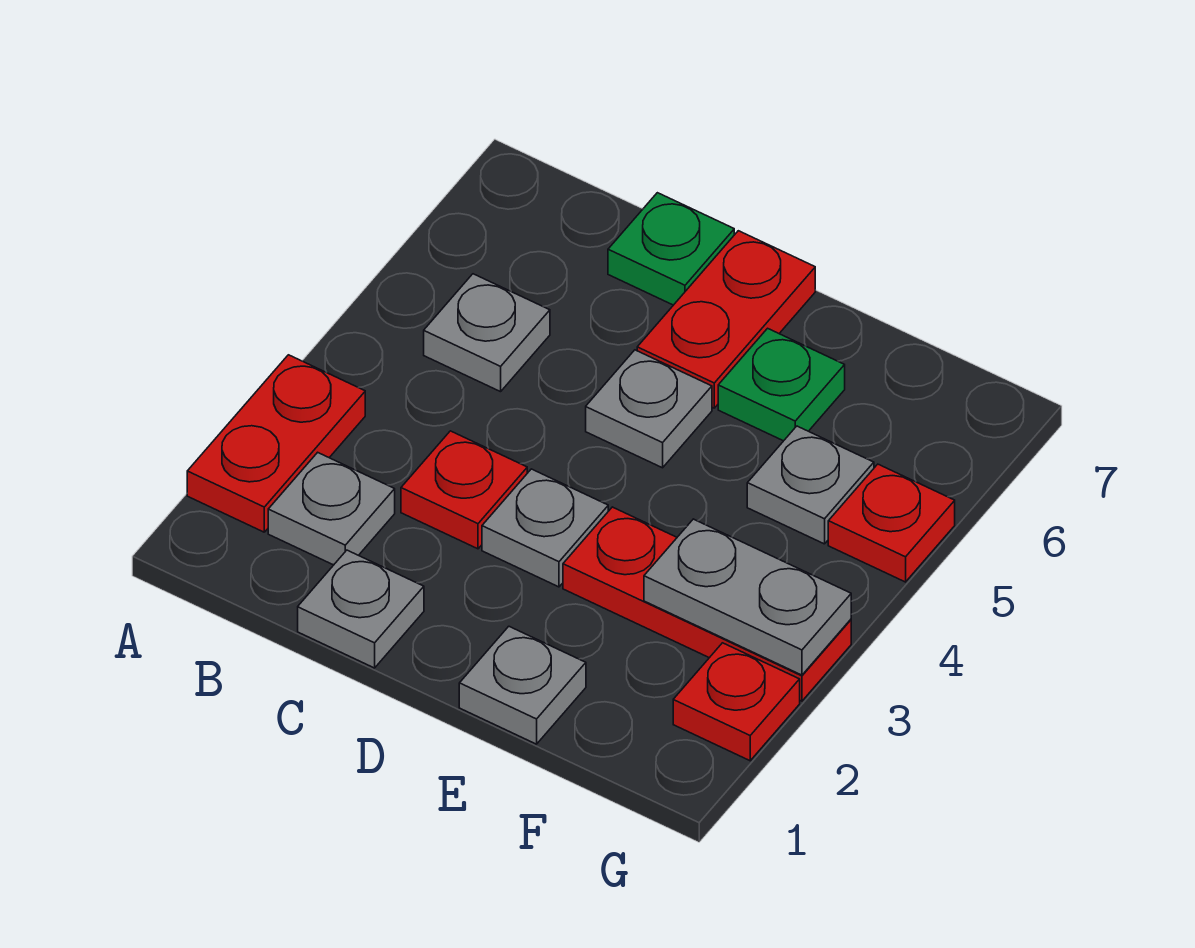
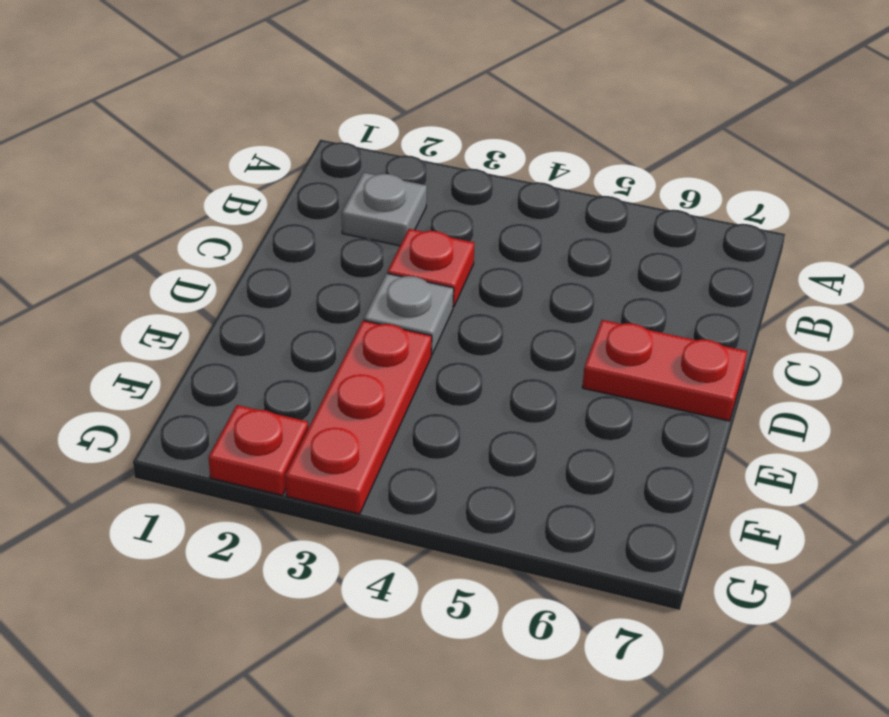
none -> red 1x2 plate [187,355,365,532]
none -> grey 1x1 plate [424,274,550,392]
none -> grey 1x1 plate [298,550,424,668]

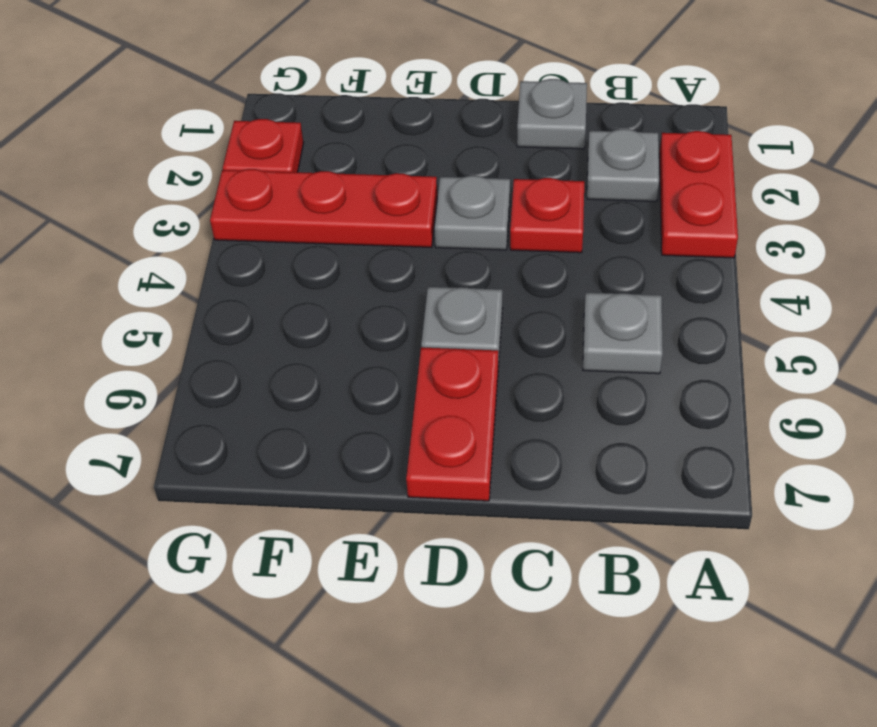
none -> green 1x1 plate [608,193,734,305]
none -> grey 1x1 plate [459,626,586,744]
none -> green 1x1 plate [718,328,845,441]

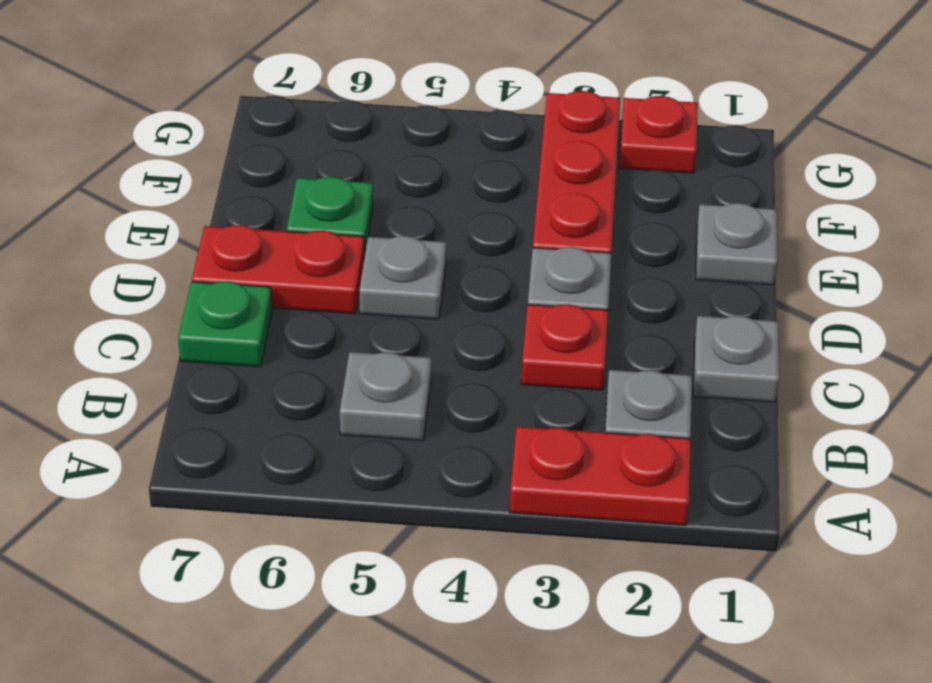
none -> grey 1x1 plate [747,426,874,544]
none -> red 1x1 plate [828,464,955,582]
none -> grey 1x2 plate [644,519,851,675]

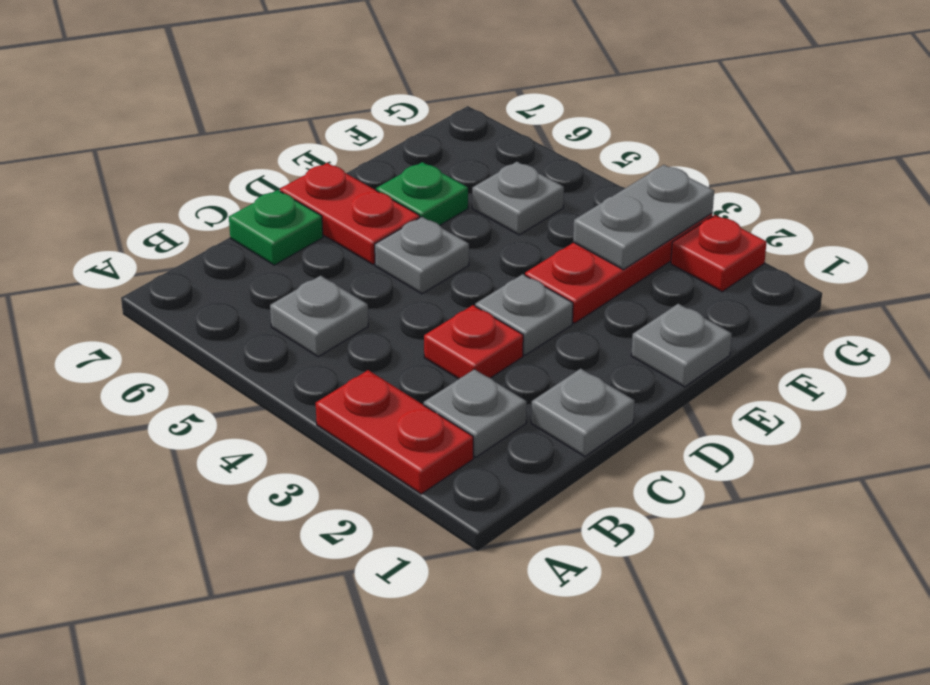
none -> red 1x1 plate [828,464,955,582]

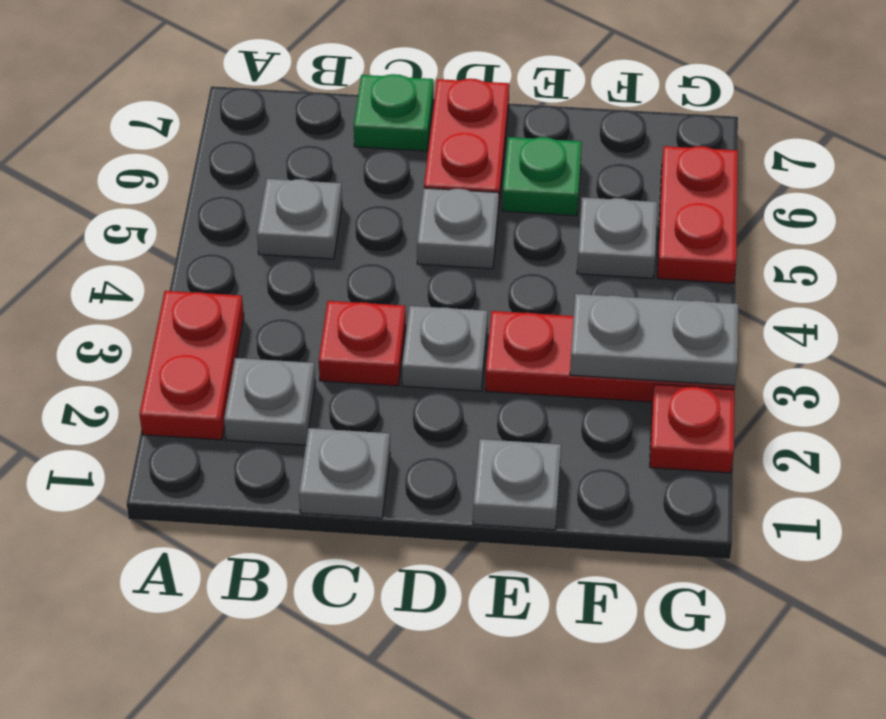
red 1x2 plate [657,146,738,283] -> red 1x1 plate [828,464,955,582]

